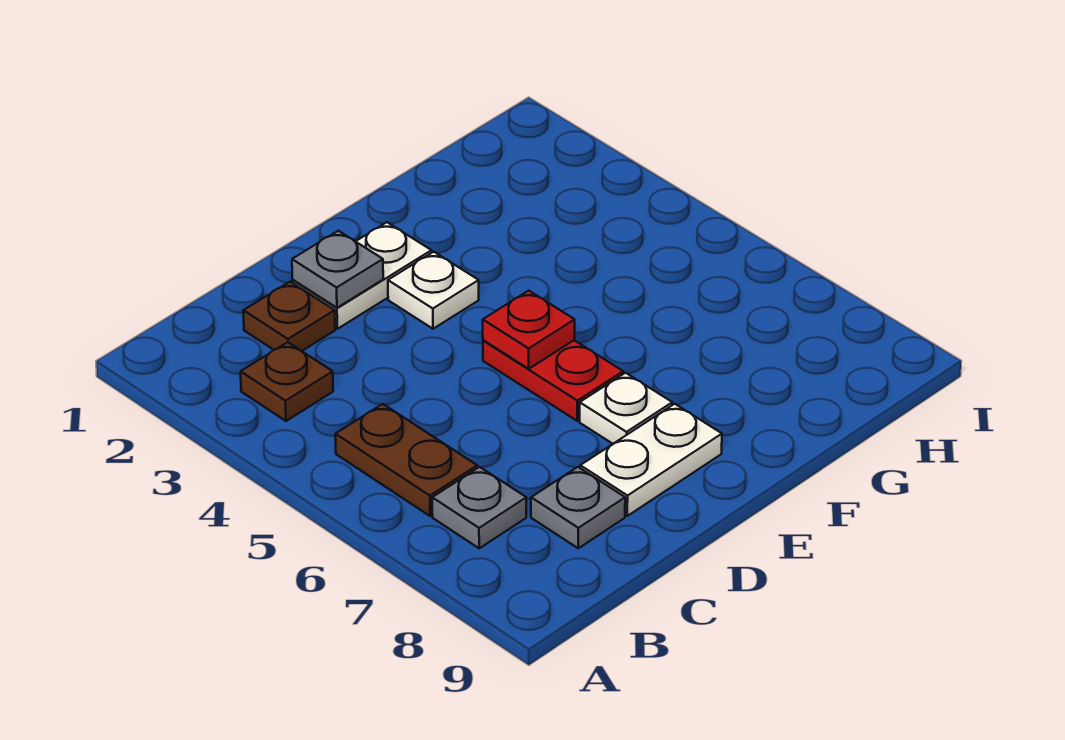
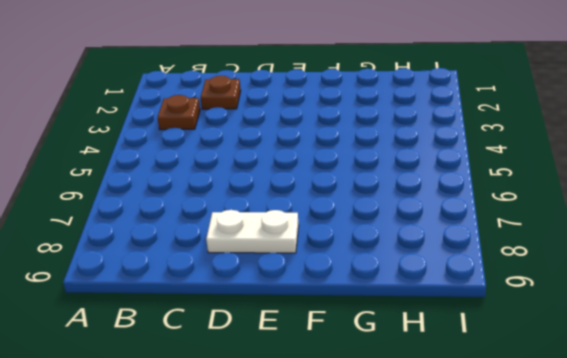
none -> brown 1x2 plate [335,404,477,516]
none -> grey 1x1 plate [432,467,526,548]
none -> grey 1x1 plate [531,467,625,548]

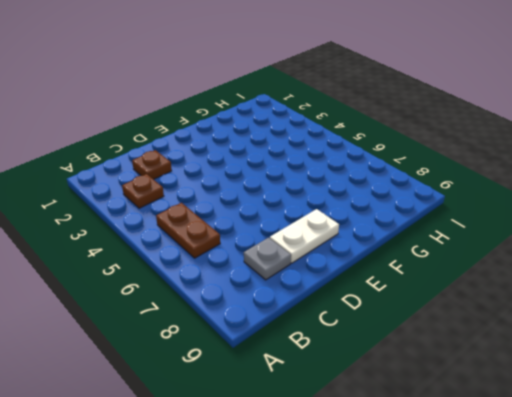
none -> grey 1x1 plate [432,467,526,548]
none -> white 1x2 plate [293,222,432,329]
none -> white 1x1 plate [388,252,479,329]

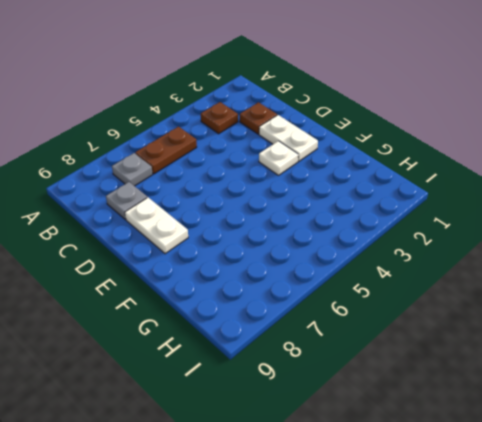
none -> red 1x2 plate [483,340,623,421]
none -> white 1x1 plate [580,373,672,444]
none -> grey 1x1 plate [292,231,383,308]

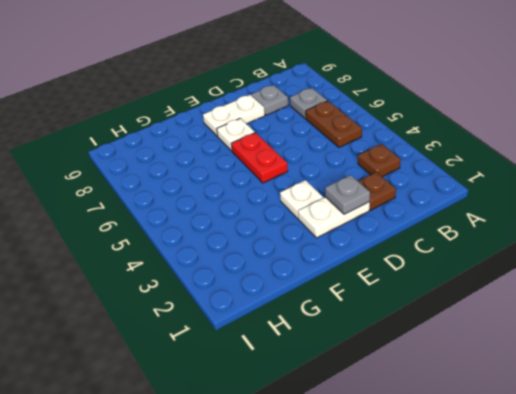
none -> red 1x1 plate [483,291,575,369]

